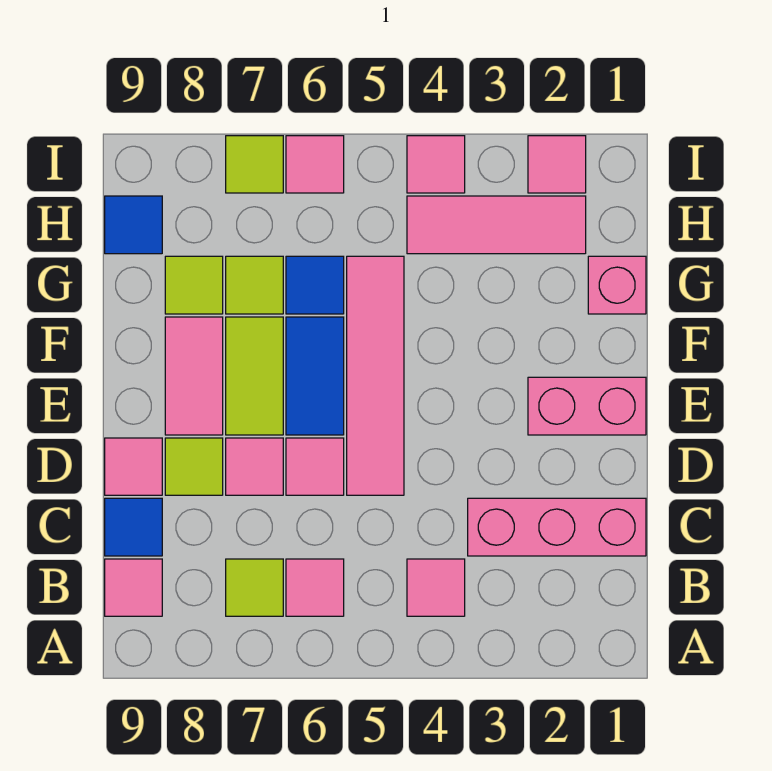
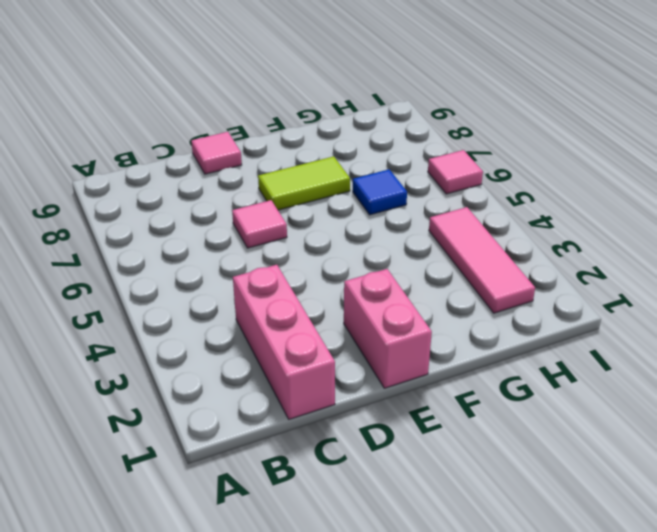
none -> pink 1x1 tile [407,559,465,616]
none -> pink 1x1 tile [286,559,344,616]
none -> lime 1x1 tile [226,559,283,616]

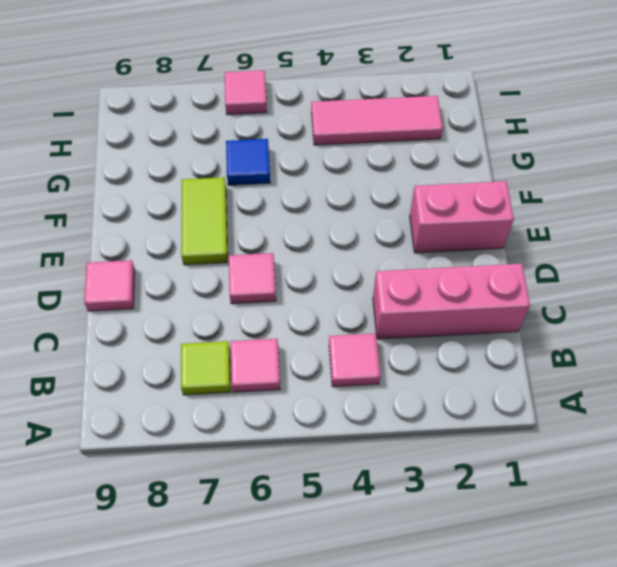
none -> pink 1x1 tile [105,559,162,616]
none -> blue 1x1 tile [105,498,162,556]
none -> pink 1x4 tile [347,256,404,495]

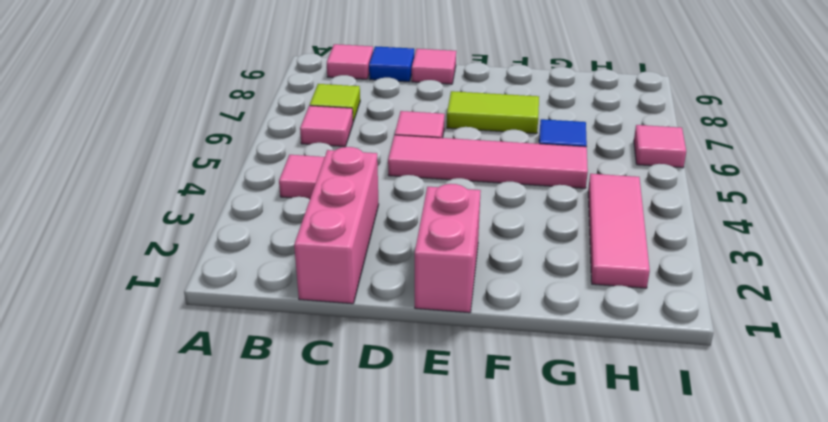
none -> pink 1x1 tile [226,438,283,495]
none -> lime 1x1 tile [165,438,223,495]
none -> blue 1x2 tile [286,317,344,435]

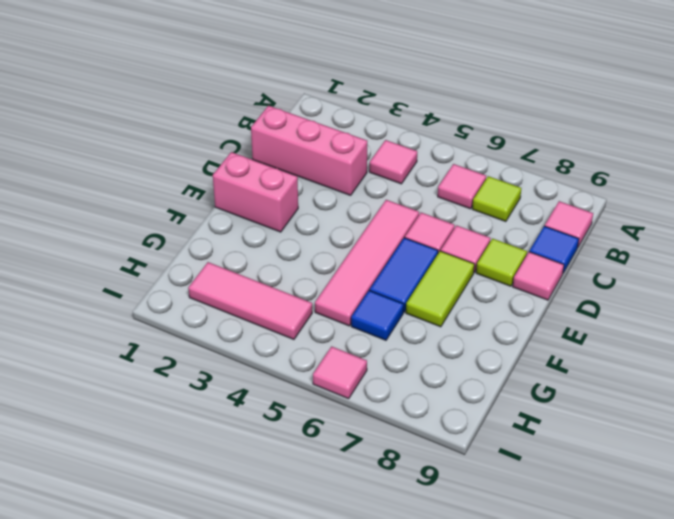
none -> pink 1x2 tile [165,317,223,435]
none -> pink 1x1 brick [588,256,646,314]
none -> lime 1x1 tile [226,256,283,314]

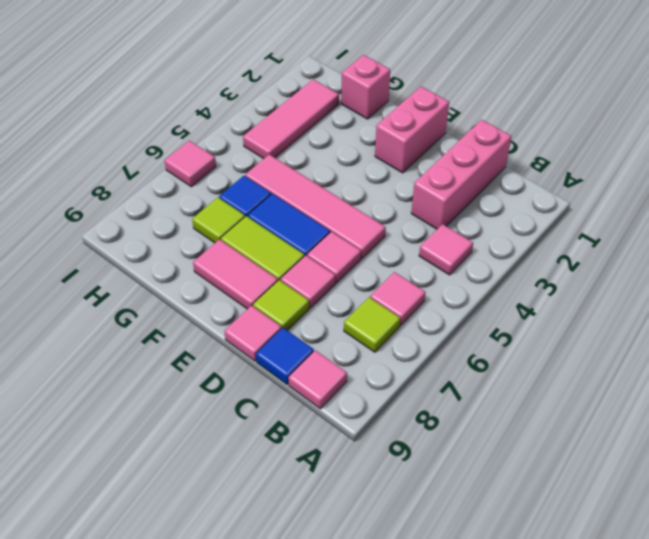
none -> lime 1x1 tile [165,256,223,314]
none -> blue 1x1 tile [105,196,162,254]
none -> pink 1x1 tile [528,136,586,193]

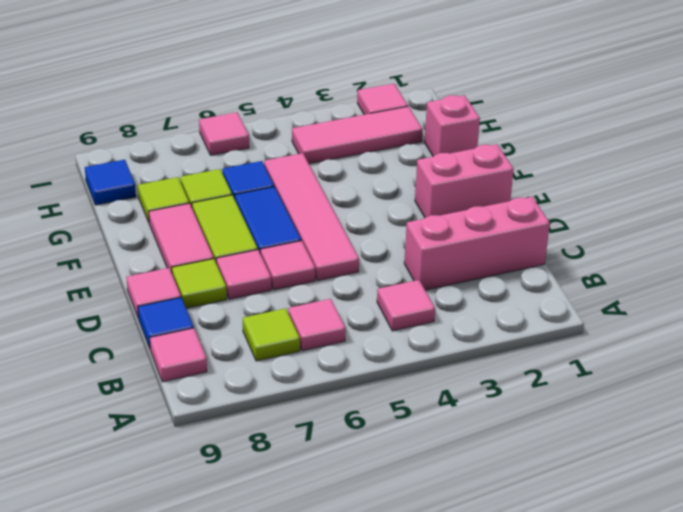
none -> pink 1x1 tile [407,136,465,193]
none -> lime 1x1 tile [226,136,283,193]

